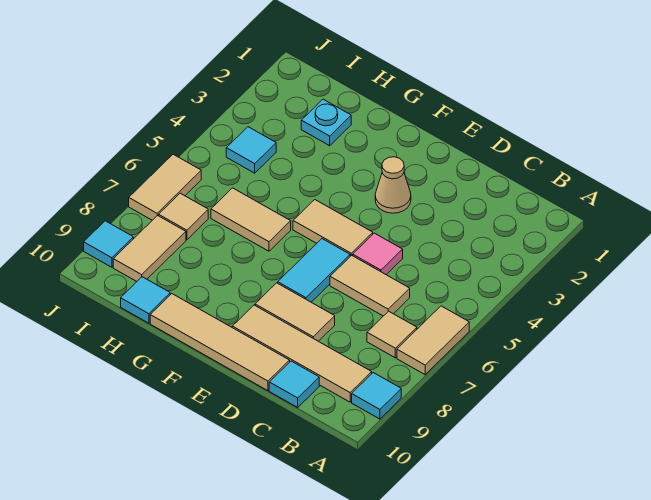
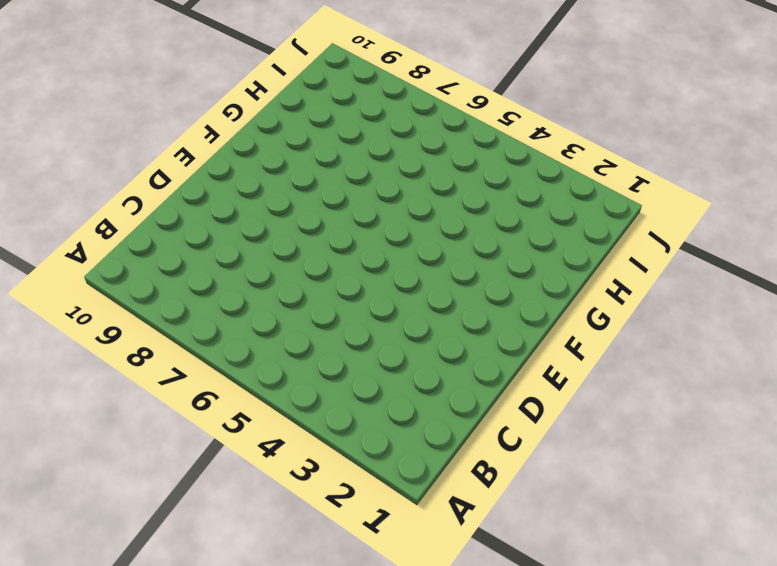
none -> tan 1x2 tile [397,306,469,375]
none -> cyan 1x1 tile [352,373,401,419]
none -> tan 1x1 tile [367,311,417,358]

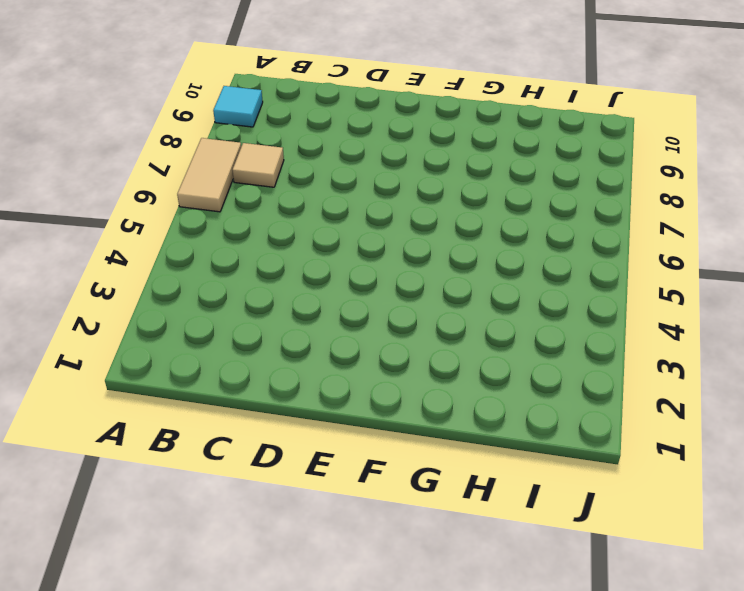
none -> tan 1x4 tile [232,305,372,402]
none -> tan 1x2 tile [330,255,410,316]
none -> cyan 1x1 tile [269,361,319,407]

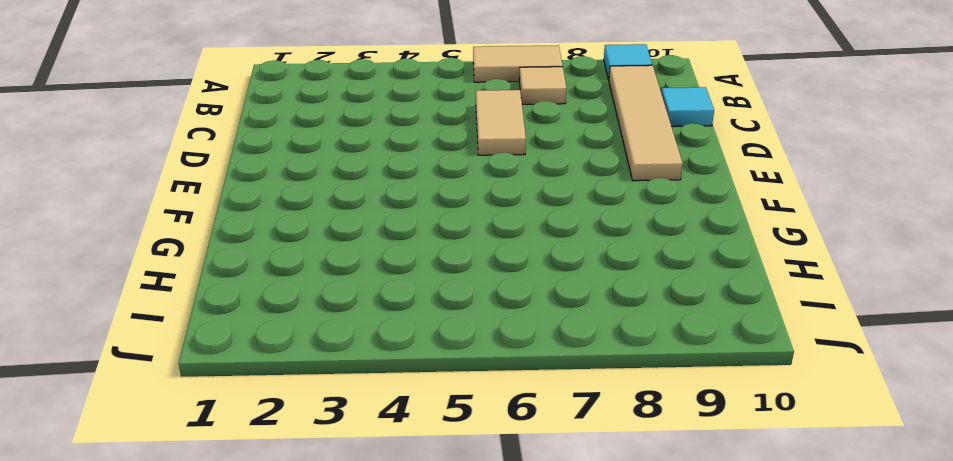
none -> pink 1x1 tile [353,233,403,275]
none -> tan 1x2 tile [255,283,335,341]
none -> tan 1x4 tile [150,294,290,391]

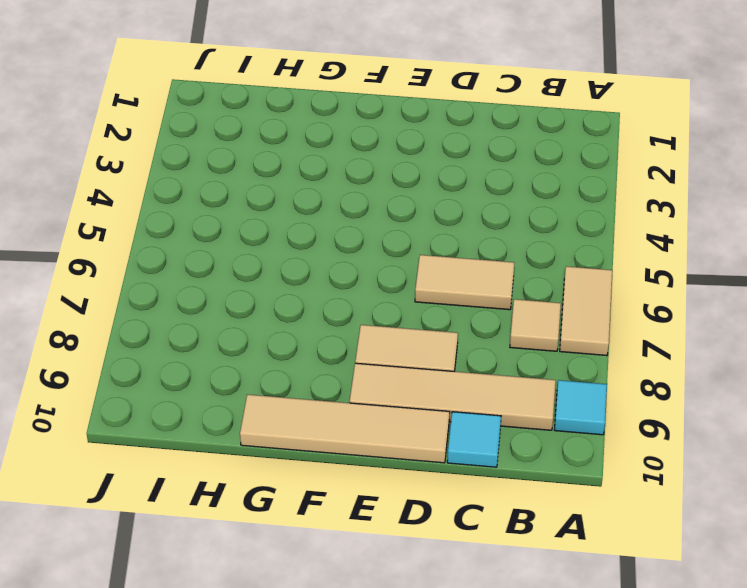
none -> pink 1x1 tile [353,233,403,275]
none -> tan 1x1 cone [375,157,411,213]
none -> tan 1x2 tile [293,200,373,256]

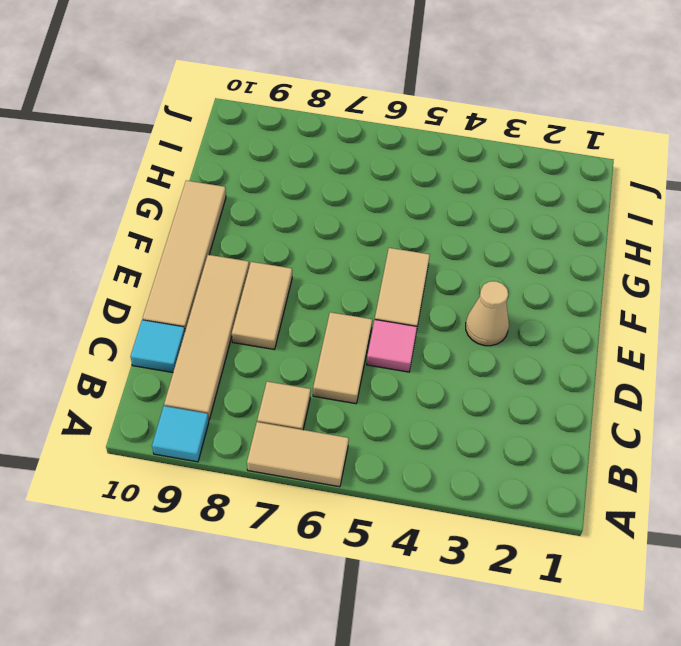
none -> cyan 1x2 tile [278,239,350,302]
none -> tan 1x2 tile [211,188,291,251]
none -> cyan 1x1 plate [301,99,351,146]

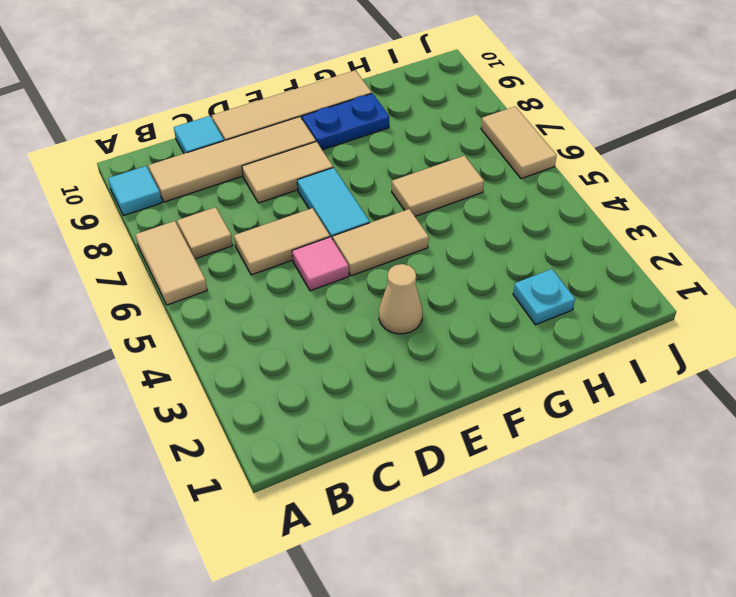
blue 1x2 plate [302,93,389,150] -> none
none -> cyan 1x1 tile [121,277,170,323]
none -> cyan 1x1 tile [226,127,276,173]
none -> tan 1x1 tile [159,193,208,240]

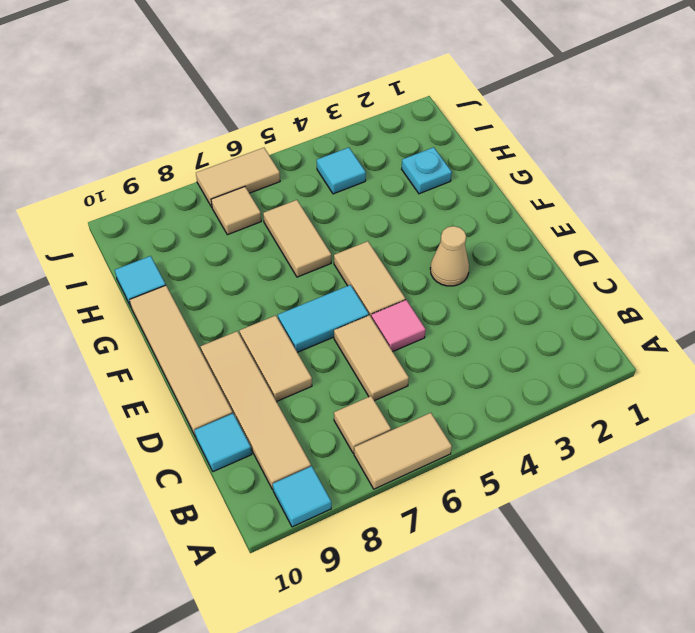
none -> tan 1x2 tile [113,215,186,281]
none -> cyan 1x1 tile [84,221,133,267]

